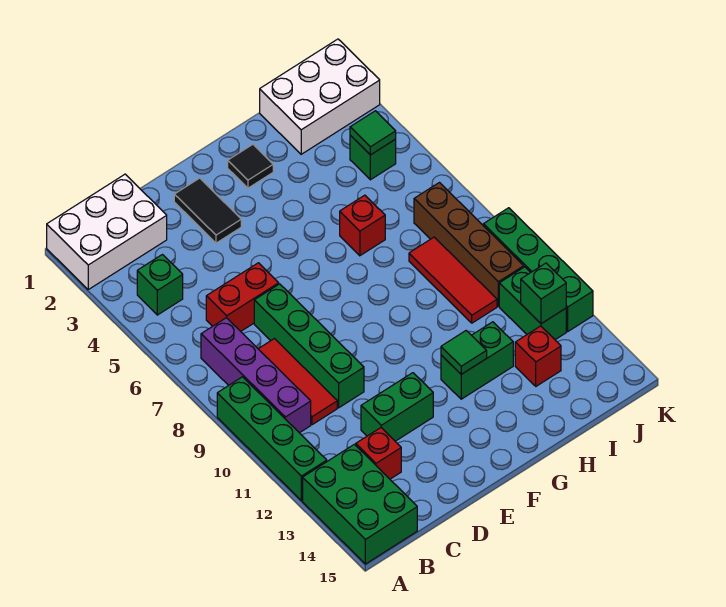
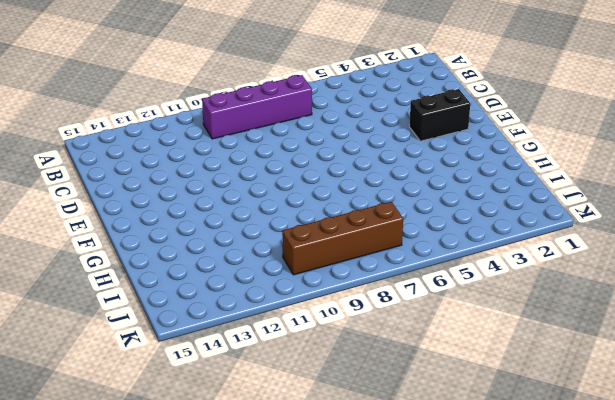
black 1x2 brick [409,89,470,141] -> black 1x2 tile [174,178,241,243]
none -> white 2x3 brick [47,174,167,289]
none -> green 1x4 brick [217,377,327,501]
none -> green 2x3 brick [303,444,417,564]

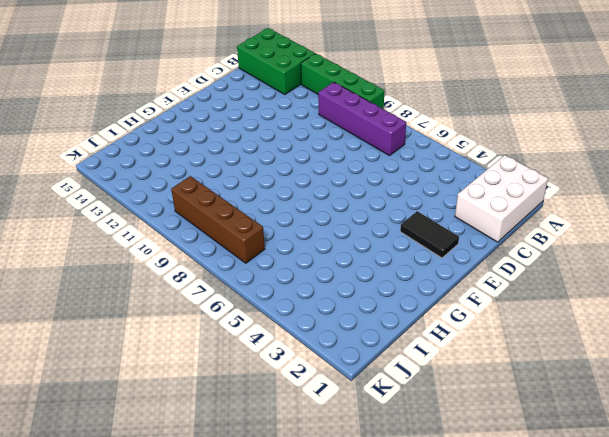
none -> green 1x1 brick [137,255,183,315]
none -> red 1x2 brick [206,263,279,331]
none -> red 1x3 tile [258,339,337,425]

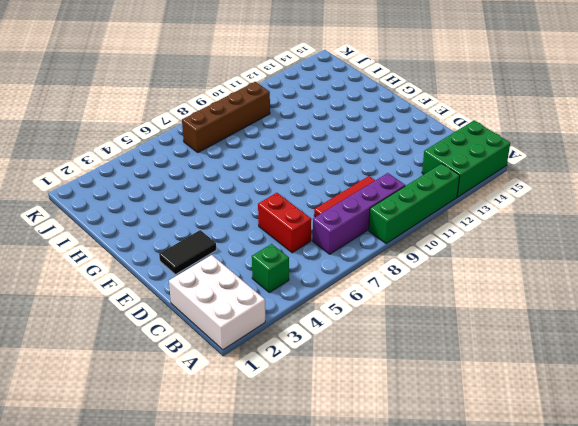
none -> red 1x1 brick [356,428,401,479]
none -> green 1x4 brick [254,284,364,408]
none -> green 1x2 brick [361,373,433,441]

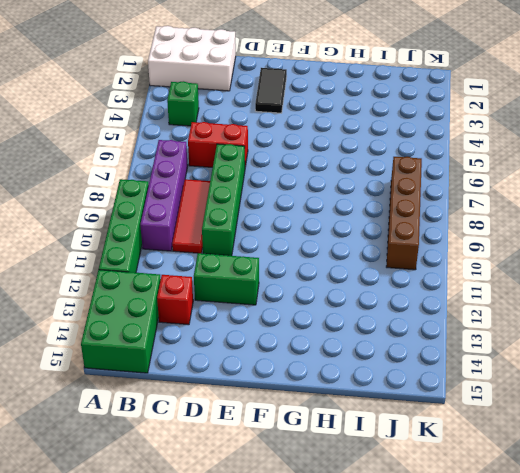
none -> black 1x1 tile [228,144,273,188]
none -> green 1x2 brick [441,322,513,399]
none -> red 1x1 brick [340,195,385,256]

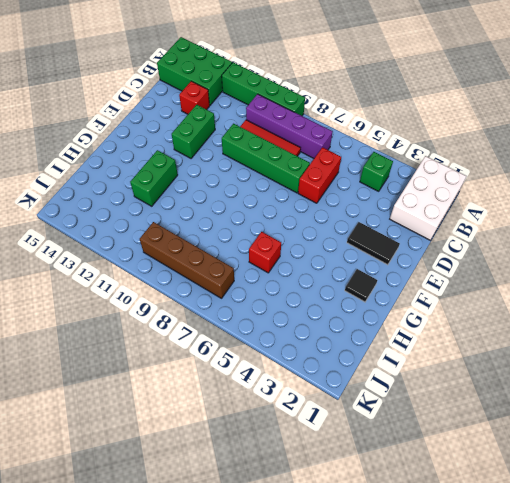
none -> white 2x3 brick [260,39,380,154]
none -> red 1x3 tile [409,237,497,323]
none -> red 1x1 brick [515,326,561,386]

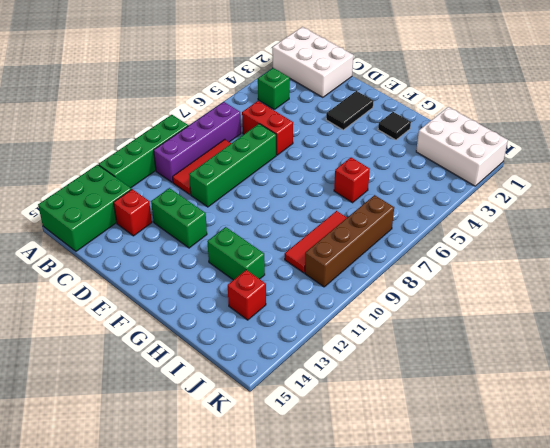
none -> green 1x1 brick [350,135,396,180]
none -> green 1x2 brick [499,267,566,340]
none -> green 1x4 brick [483,208,593,331]

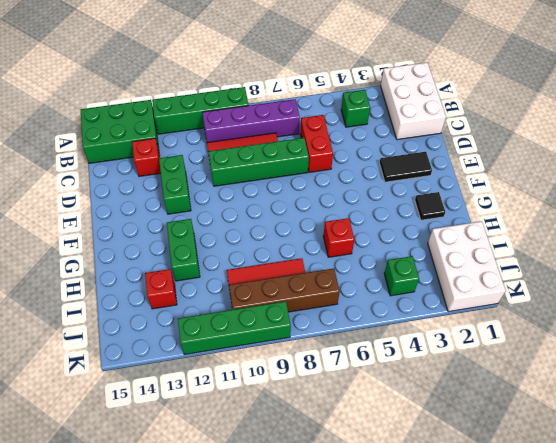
none -> green 1x2 brick [499,267,566,340]
none -> green 1x1 tile [441,331,487,374]
none -> green 1x1 tile [350,111,396,155]

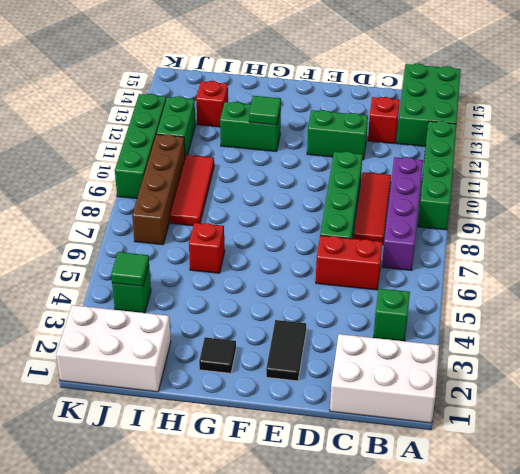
none -> green 1x1 brick [521,263,566,324]

